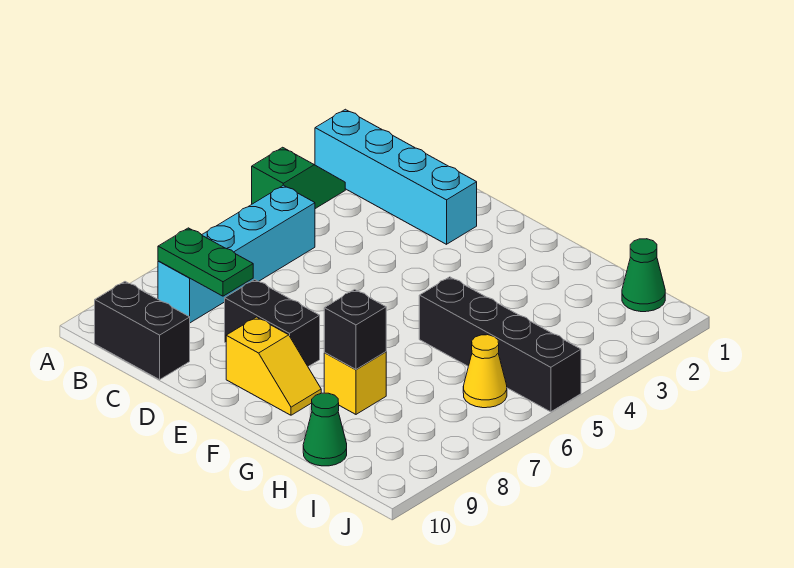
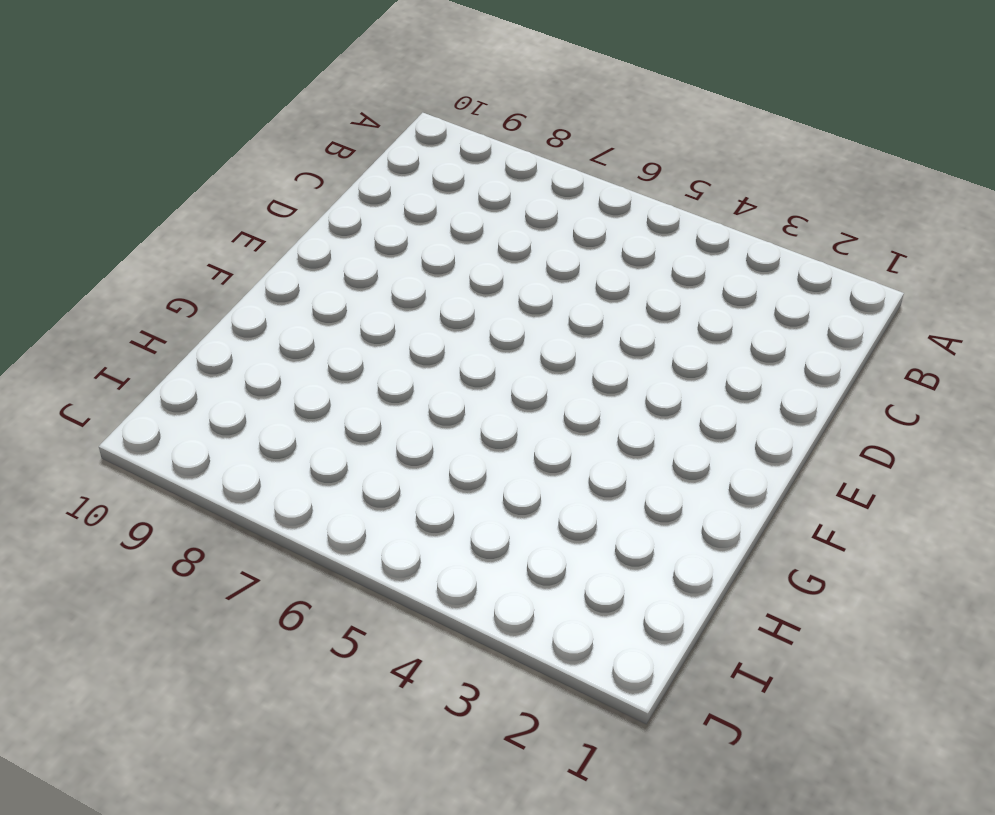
none -> cyan 1x4 brick [315,109,477,244]
none -> green 1x2 slope [252,147,345,209]
none -> cyan 1x4 brick [158,185,315,323]

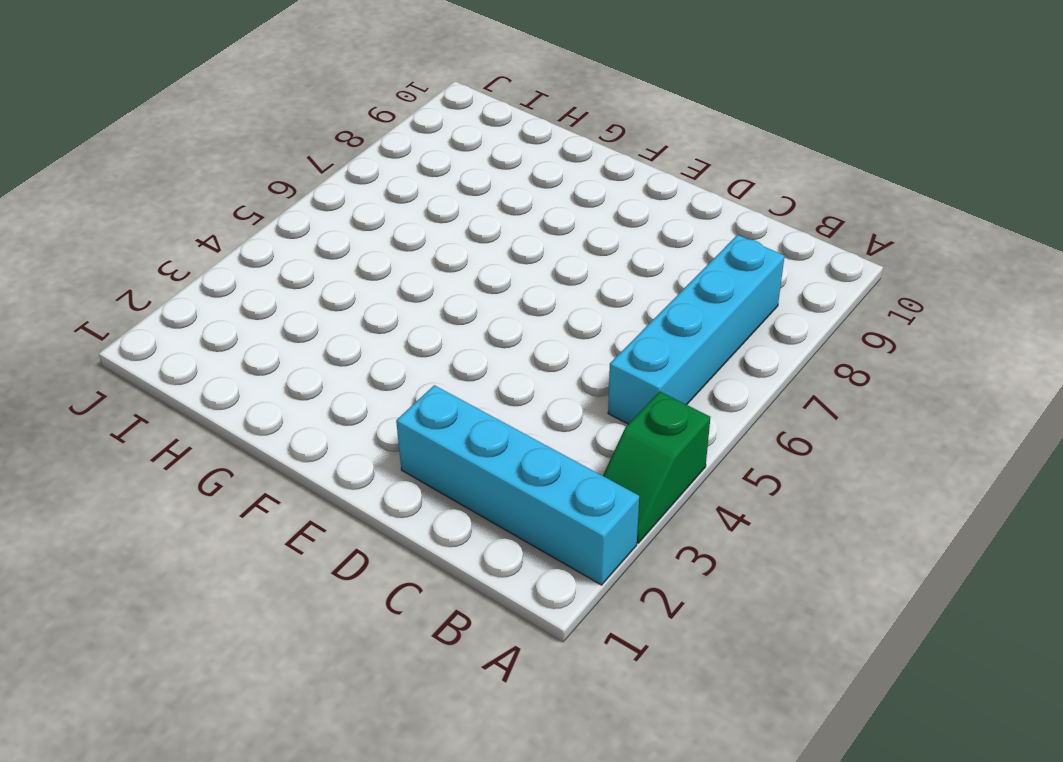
none -> black 1x2 brick [95,282,190,380]
none -> black 1x2 brick [225,280,320,367]
none -> yellow 1x2 slope [226,317,321,415]

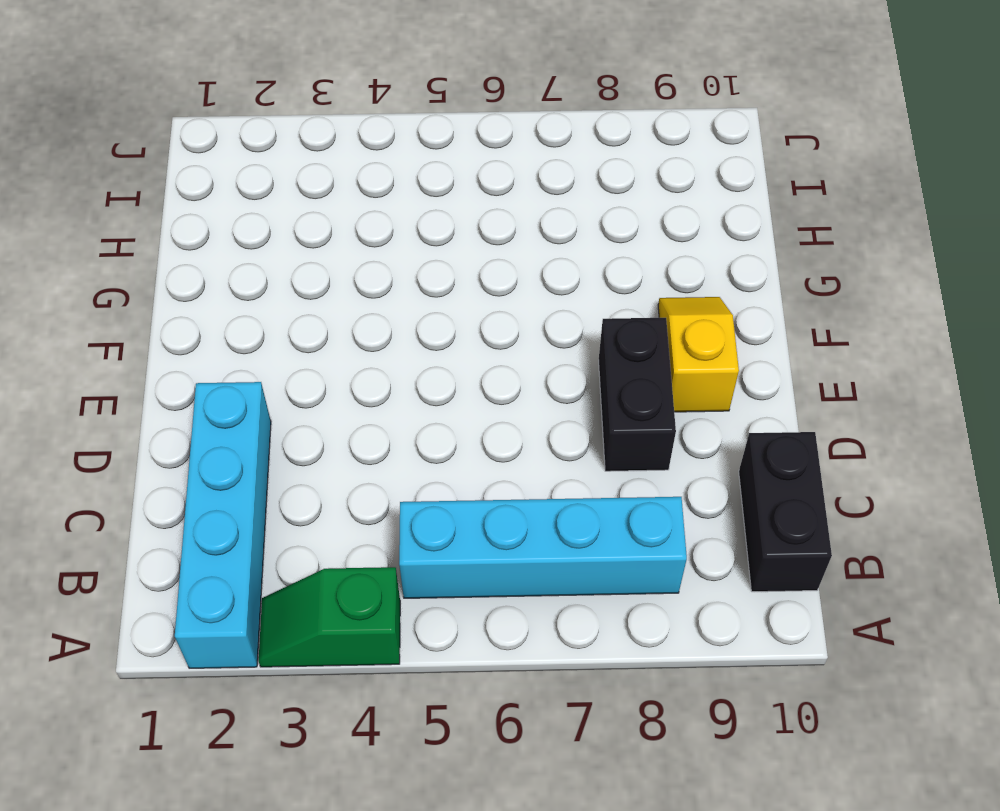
none -> black 1x4 brick [419,277,581,412]
none -> yellow 1x1 brick [324,352,386,414]
none -> green 1x1 cone [303,393,347,466]

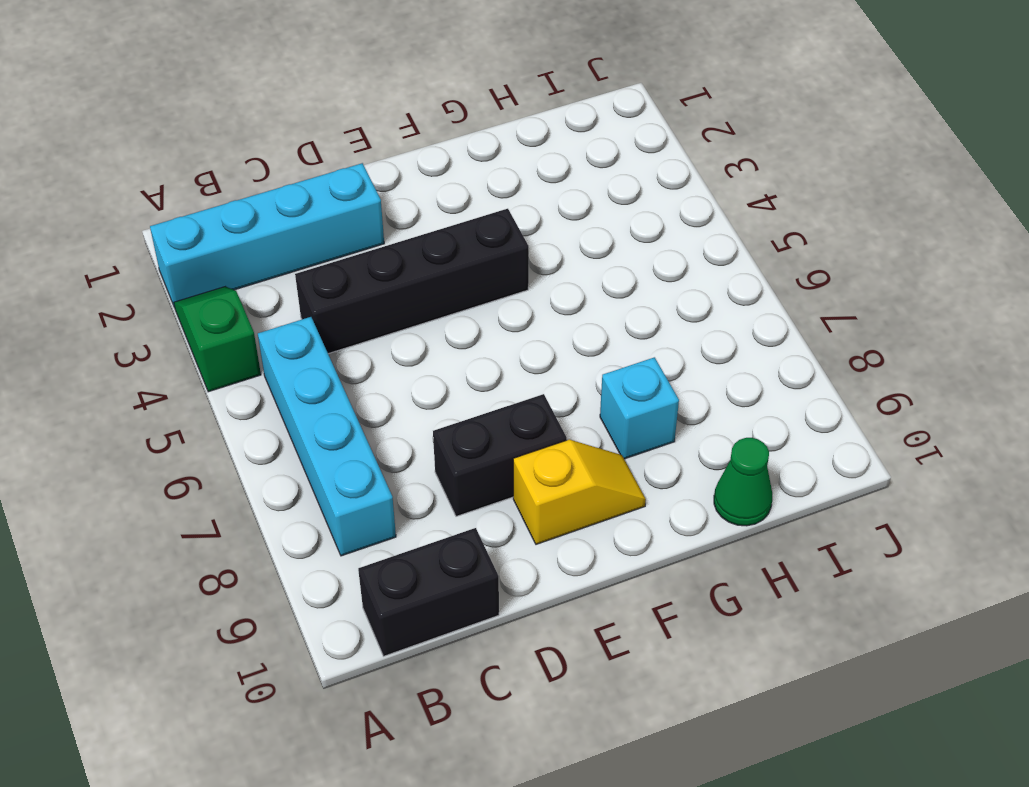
black 1x4 brick [295,209,529,354] -> black 1x4 brick moved to [419,277,581,412]
cyan 1x1 brick [600,357,679,459] -> yellow 1x1 brick [324,352,386,414]
none -> green 1x1 cone [622,239,665,312]
none -> yellow 1x1 cone [463,335,507,408]
none -> green 1x2 plate [158,228,253,296]

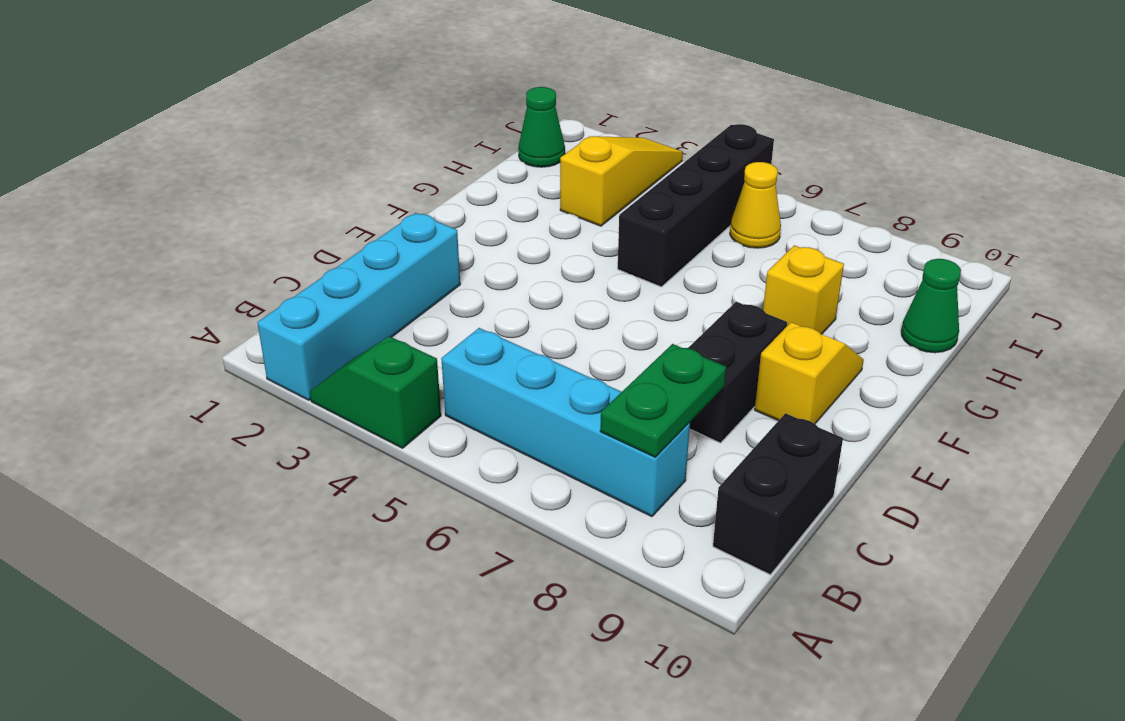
yellow 1x3 slope [560,136,683,226] -> none
none -> black 1x1 brick [324,290,386,370]

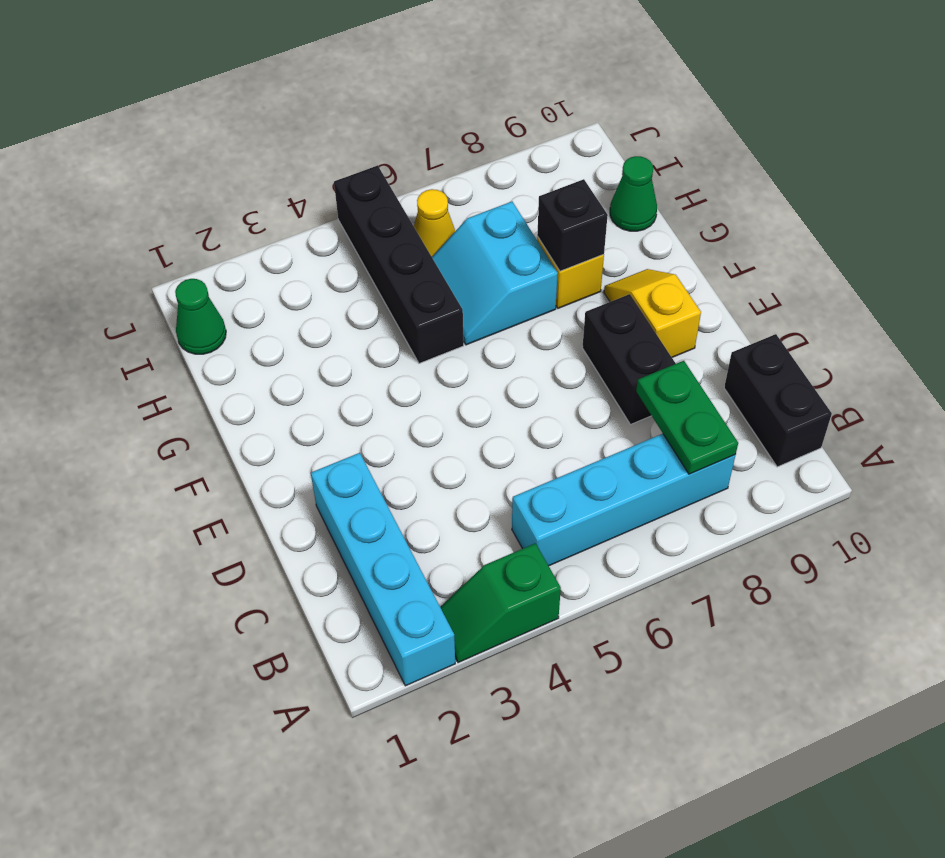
cyan 2x2 slope [432,202,558,345] -> none

